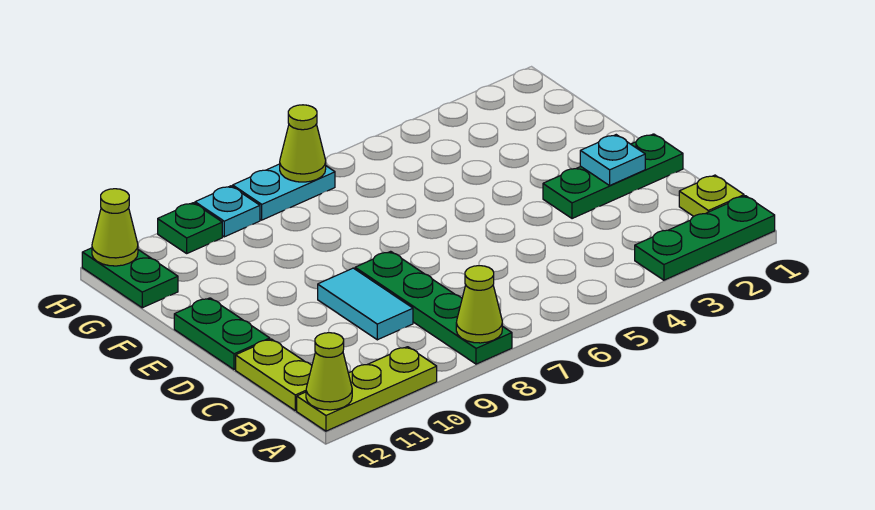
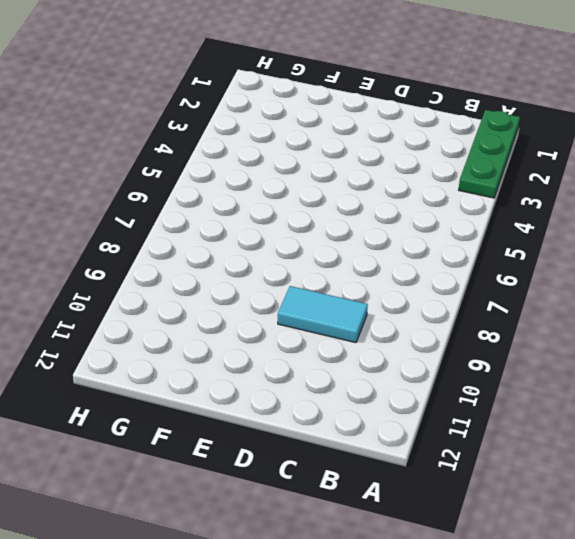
none -> green 1x4 plate [355,251,512,364]
none -> lime 1x3 plate [297,347,437,431]
none -> lime 1x1 plate [679,175,744,216]

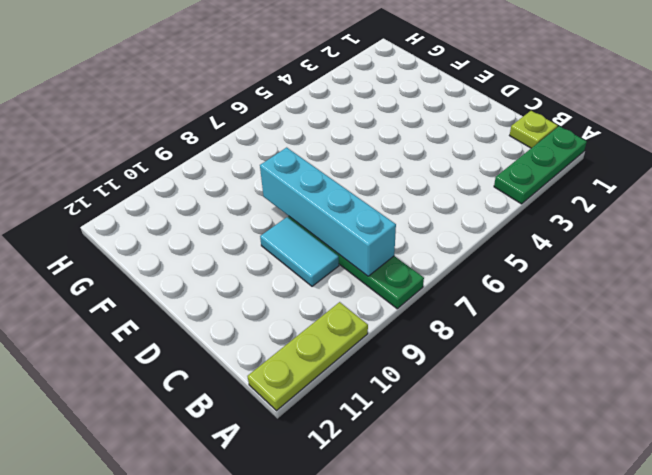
cyan 1x4 brick [260,147,396,276] -> none
none -> lime 1x2 plate [236,339,312,411]
none -> green 1x3 plate [543,134,683,219]
none -> green 1x2 plate [174,298,270,369]

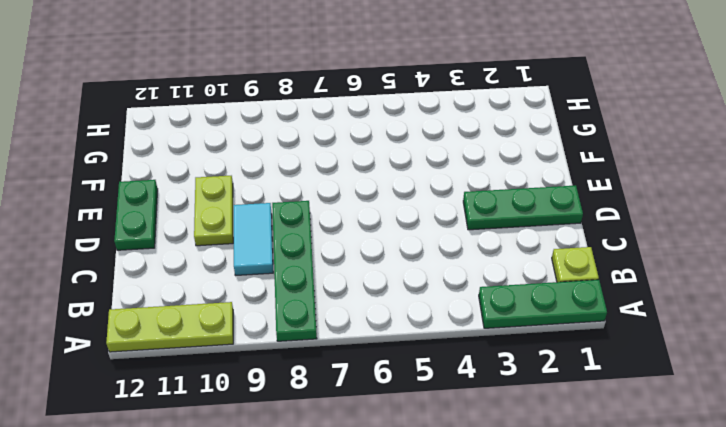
lime 1x2 plate [194,176,233,246] -> lime 1x2 plate moved to [236,339,312,411]
none -> green 1x2 plate [82,248,178,308]
none -> cyan 1x2 plate [233,164,335,220]
none -> cyan 1x1 plate [195,186,260,237]

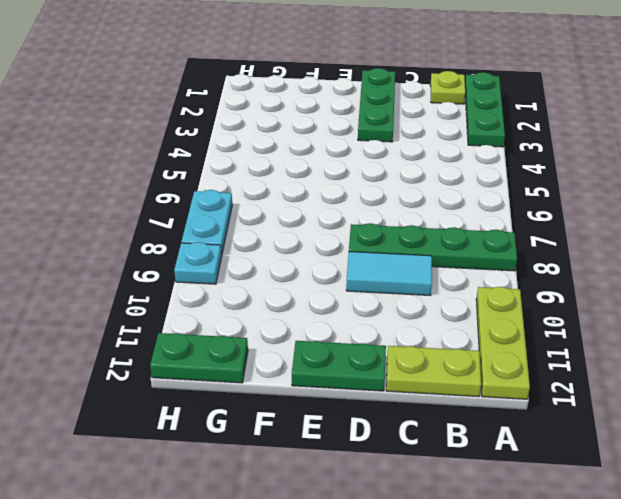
none -> green 1x1 plate [158,203,222,253]
none -> lime 1x1 cone [456,266,502,343]
none -> lime 1x1 cone [306,333,352,410]

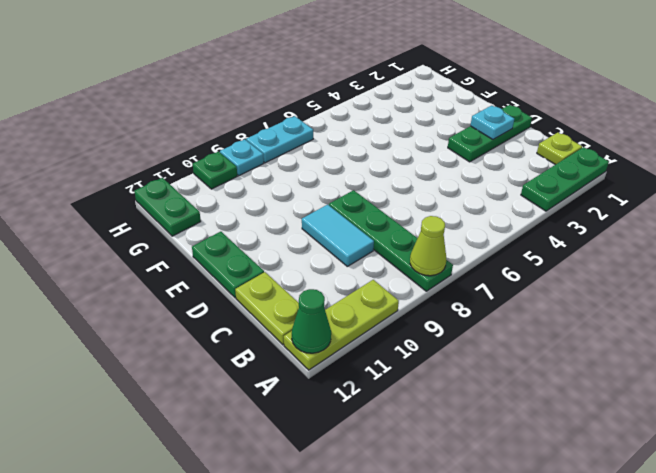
green 1x1 cone [292,289,331,353] -> lime 1x1 cone [306,333,352,410]
none -> lime 1x1 cone [280,105,326,182]
none -> lime 1x1 cone [92,189,138,266]

